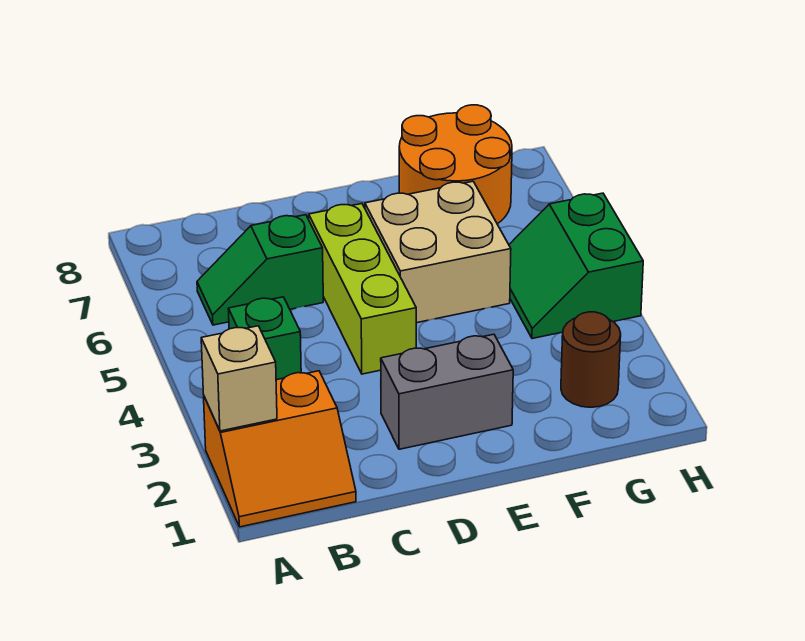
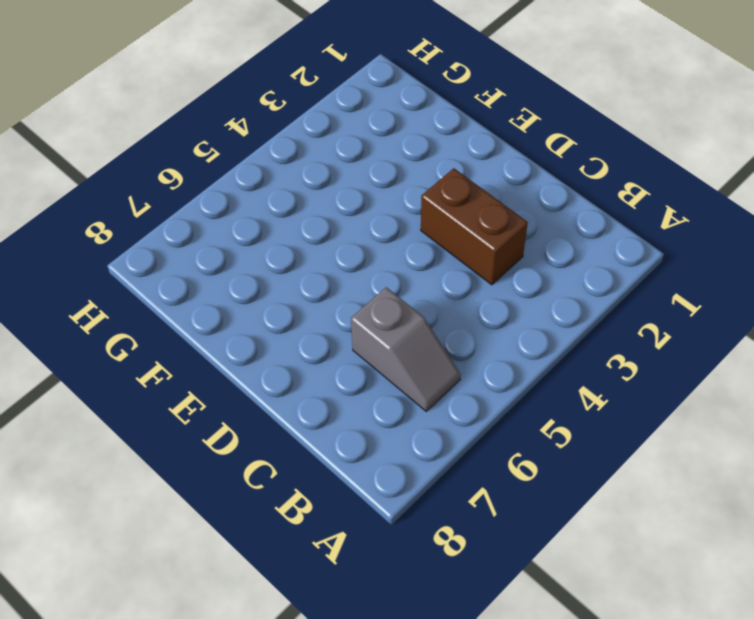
grey 1x2 slope [351,287,461,411] -> green 1x2 slope [197,215,323,325]
brown 1x2 brick [421,168,528,285] -> none
none -> orange 2x2 slope [204,371,356,527]
none -> green 1x1 brick [228,297,301,380]

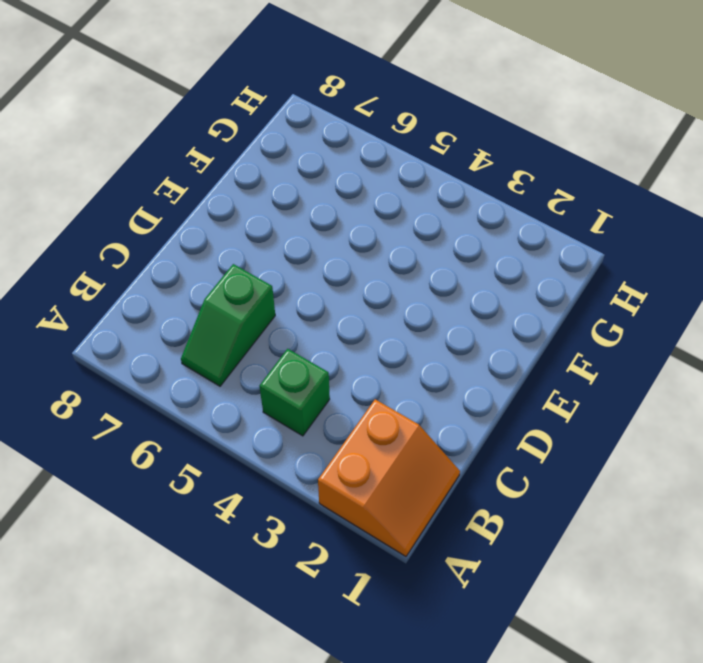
none -> grey 1x2 brick [381,334,513,449]
none -> lime 1x3 brick [309,204,416,374]

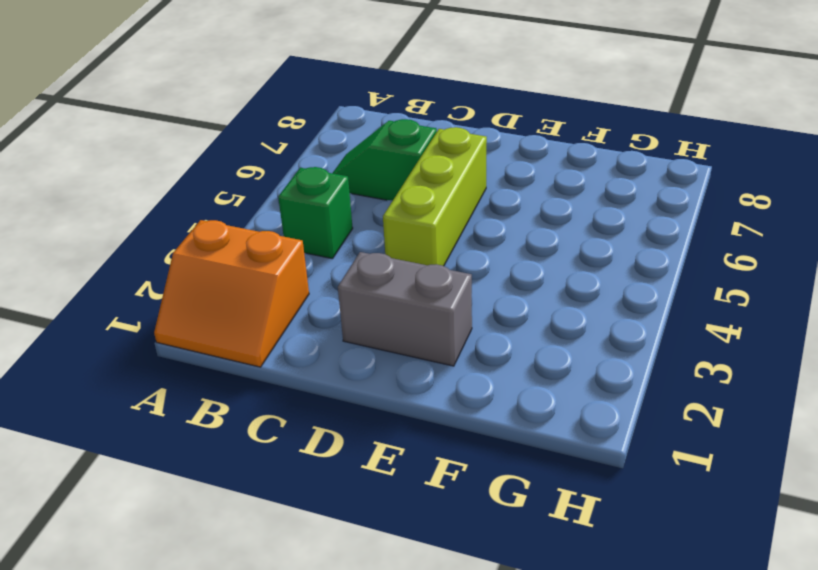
none -> tan 2x2 brick [365,181,511,323]
none -> orange 2x2 round brick [399,105,512,224]

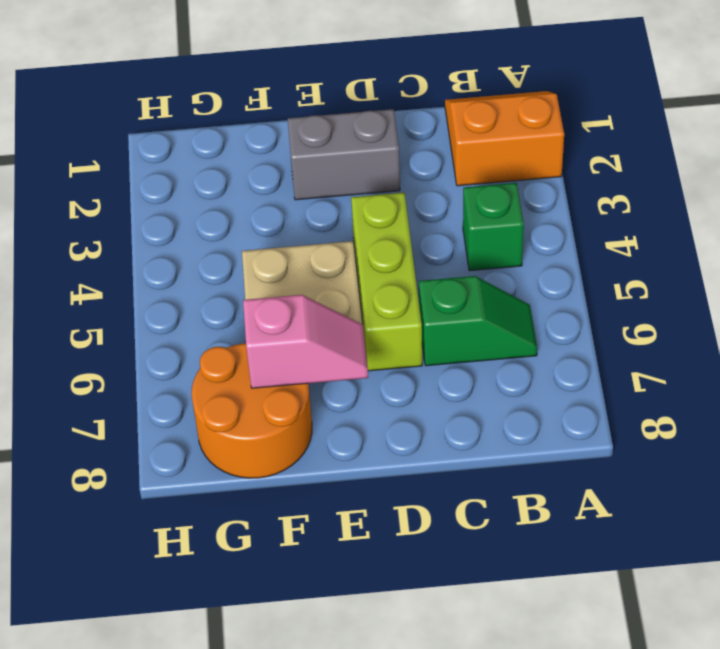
pink 1x2 slope [243,295,368,388] -> none
none -> brown 1x1 round brick [561,312,621,407]
none -> green 2x2 slope [509,193,643,339]

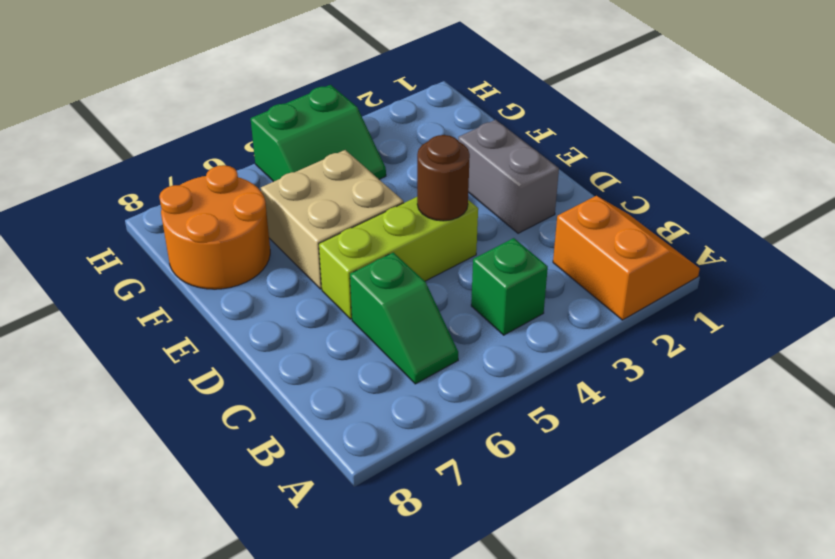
brown 1x1 round brick [417,135,470,221] -> brown 1x1 round brick moved to [561,312,621,407]
none -> tan 1x1 brick [201,326,277,431]

